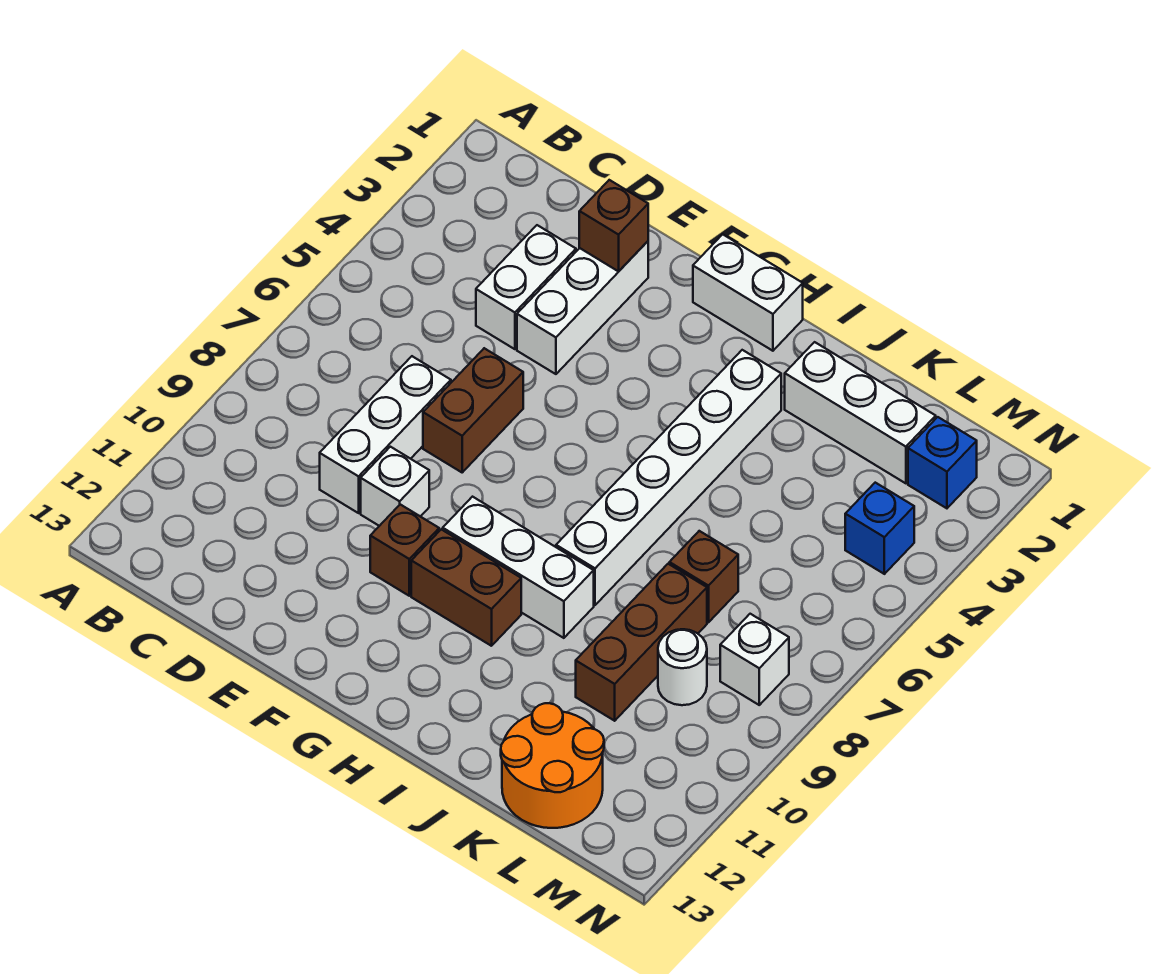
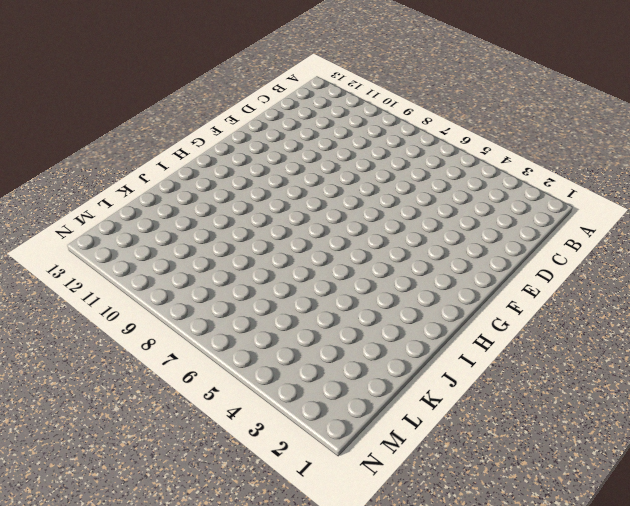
none -> white 1x2 brick [476,225,576,349]
none -> white 1x3 brick [320,356,451,513]
none -> white 1x3 brick [517,241,648,374]

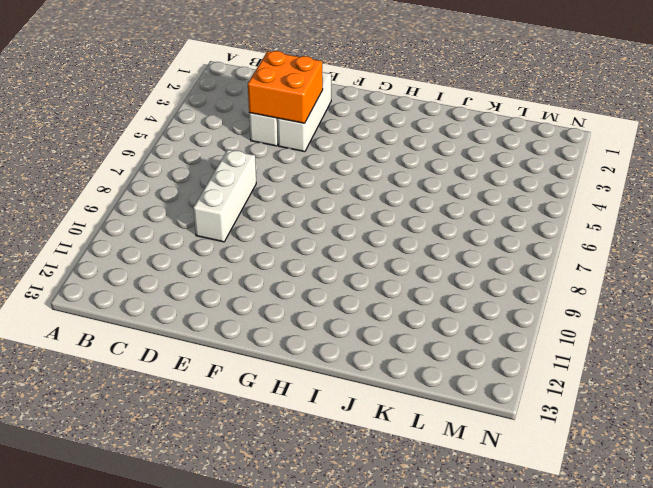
orange 2x2 brick [248,51,323,123] -> none
none -> brown 1x2 brick [423,348,523,472]
none -> white 1x1 brick [361,447,429,526]
none -> brown 1x1 brick [370,504,439,596]

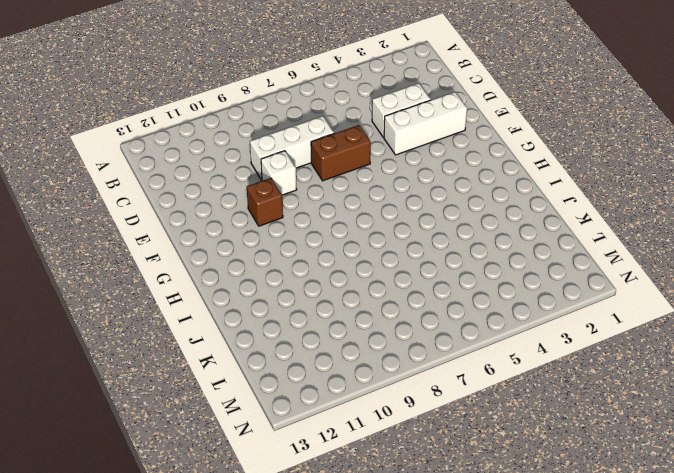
none -> white 1x2 brick [693,234,803,351]
none -> white 1x3 brick [443,497,594,638]
none -> brown 1x2 brick [411,529,521,646]

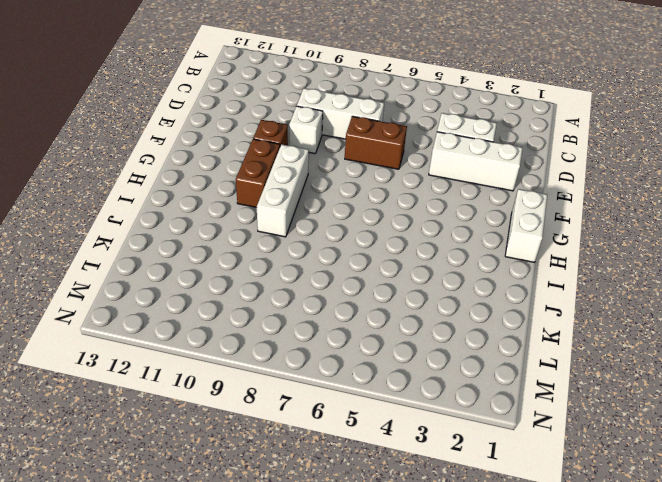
none -> white 1x6 brick [556,350,781,605]
none -> white 1x3 brick [785,342,936,483]
none -> brown 1x1 brick [669,531,738,622]

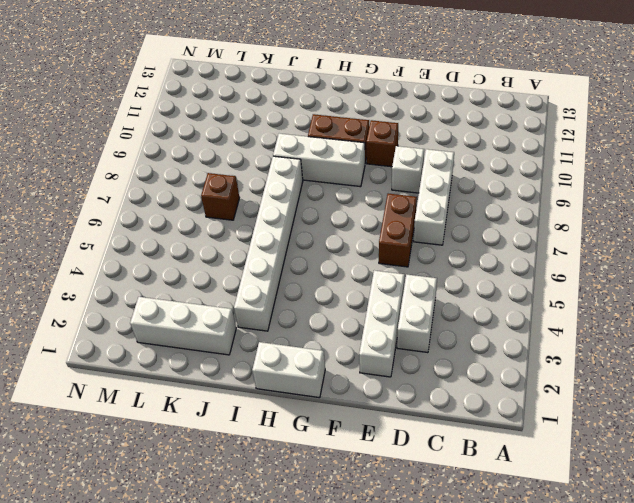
none -> brown 1x3 brick [576,564,707,721]
none -> orange 2x2 round brick [501,703,604,828]
none -> white 1x1 round brick [658,629,707,705]

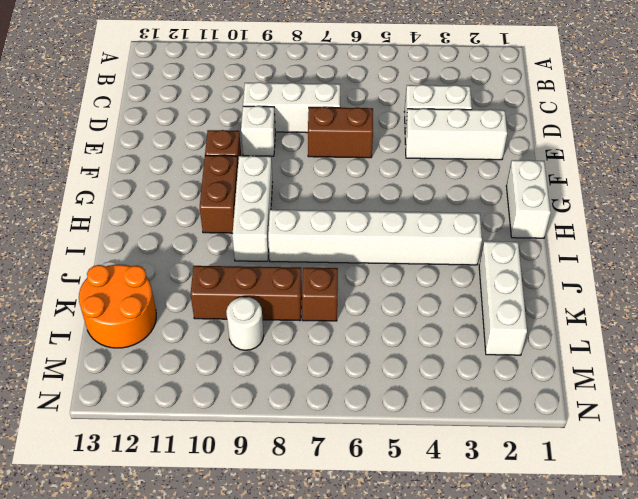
none -> blue 1x1 brick [908,417,977,508]
none -> blue 1x1 brick [845,483,914,574]
none -> white 1x1 brick [720,614,789,705]

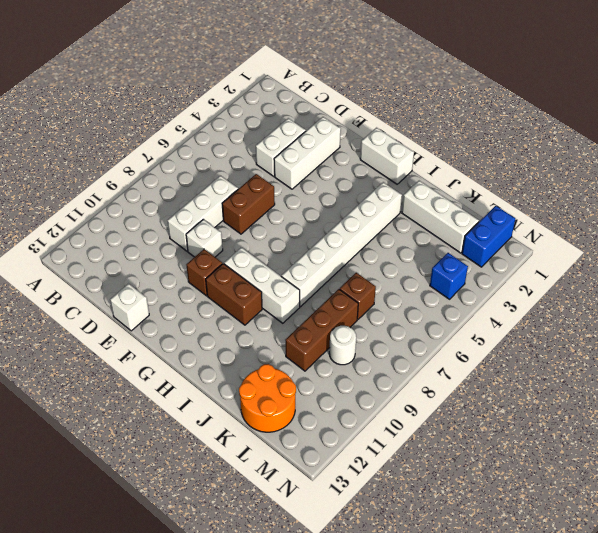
white 1x1 brick [110,284,149,331] -> white 1x1 brick moved to [720,614,789,705]
blue 1x2 brick [462,206,515,267] -> blue 1x1 brick [908,417,977,508]
none -> brown 1x1 brick [579,180,648,271]

